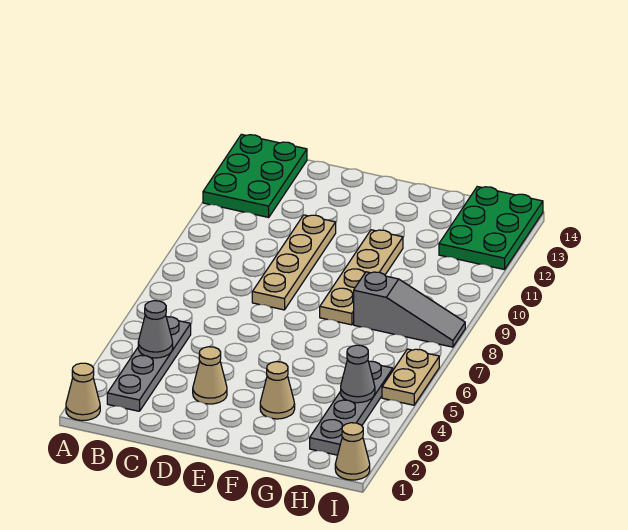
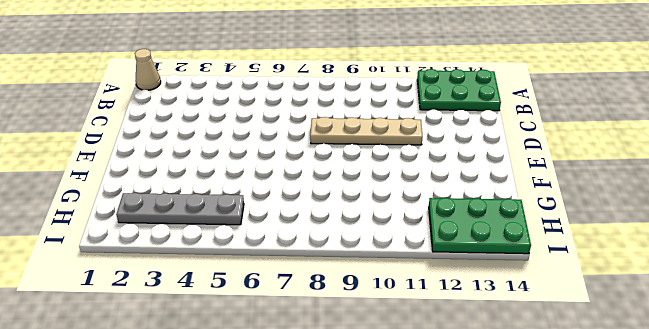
none -> grey 1x4 plate [107,317,191,411]
none -> tan 1x1 cone [193,347,227,404]
none -> tan 1x1 cone [260,362,295,419]

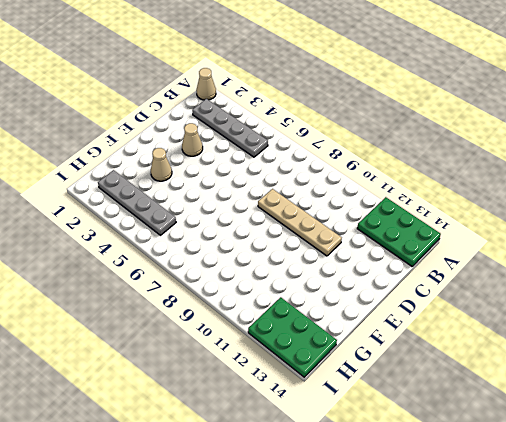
none -> tan 1x4 plate [320,230,403,325]
none -> grey 1x3 slope [354,272,465,347]
none -> tan 1x1 cone [335,423,370,480]

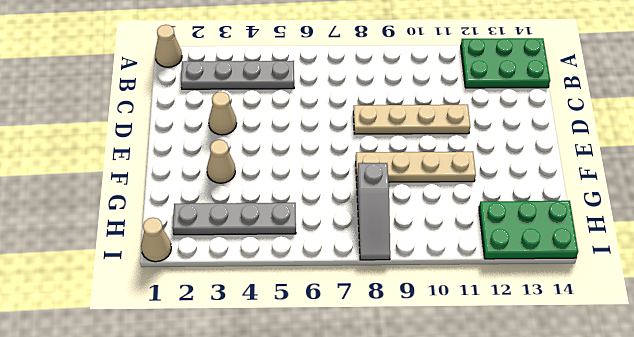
none -> tan 1x2 plate [382,349,439,405]
none -> grey 1x1 cone [138,301,173,358]
none -> grey 1x1 cone [341,345,375,403]

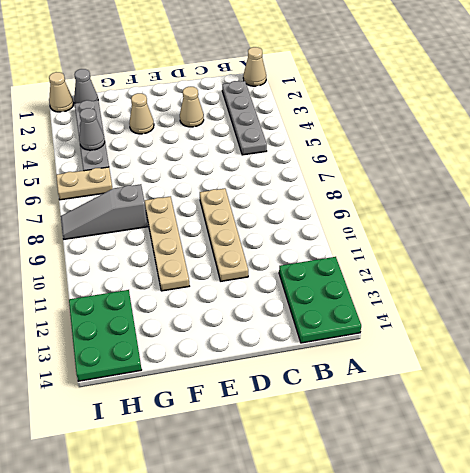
grey 1x1 cone [74,69,98,103] -> grey 1x1 cone moved to [138,301,173,358]
tan 1x2 plate [56,167,113,200] -> tan 1x2 plate turned to [382,349,439,405]

